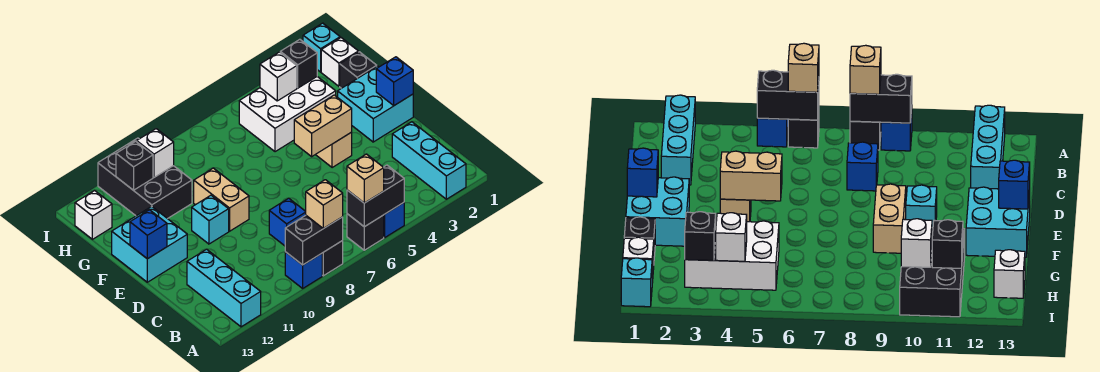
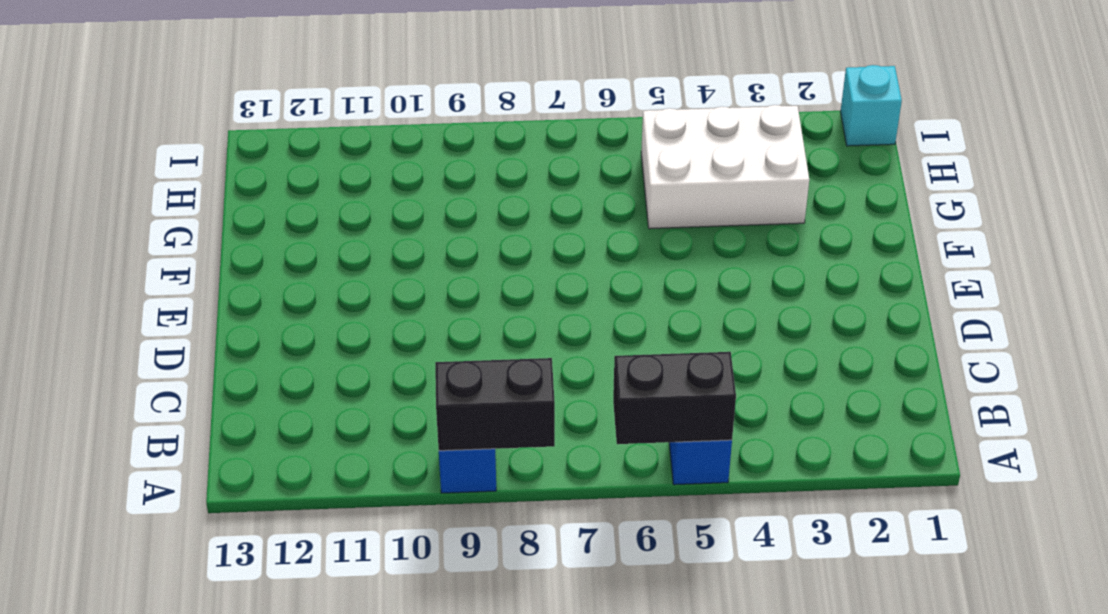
none -> cyan 1x3 brick [392,122,466,199]
none -> black 1x1 brick [347,214,384,250]
none -> black 1x1 brick [322,241,343,276]

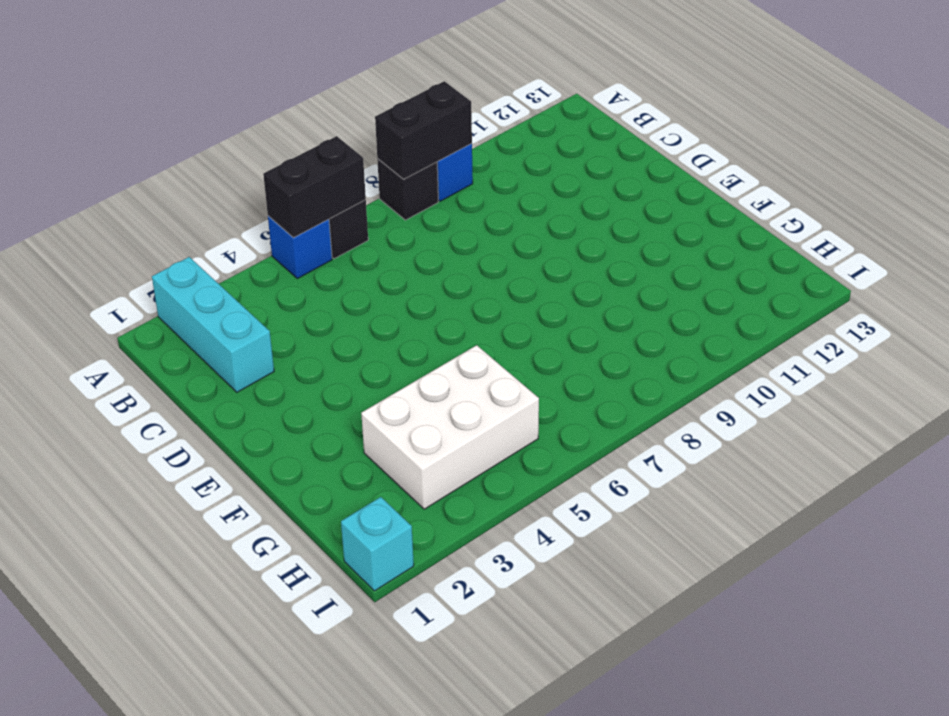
none -> cyan 1x3 brick [187,249,261,327]
none -> blue 1x1 brick [269,198,306,246]
none -> cyan 2x2 brick [338,66,413,142]

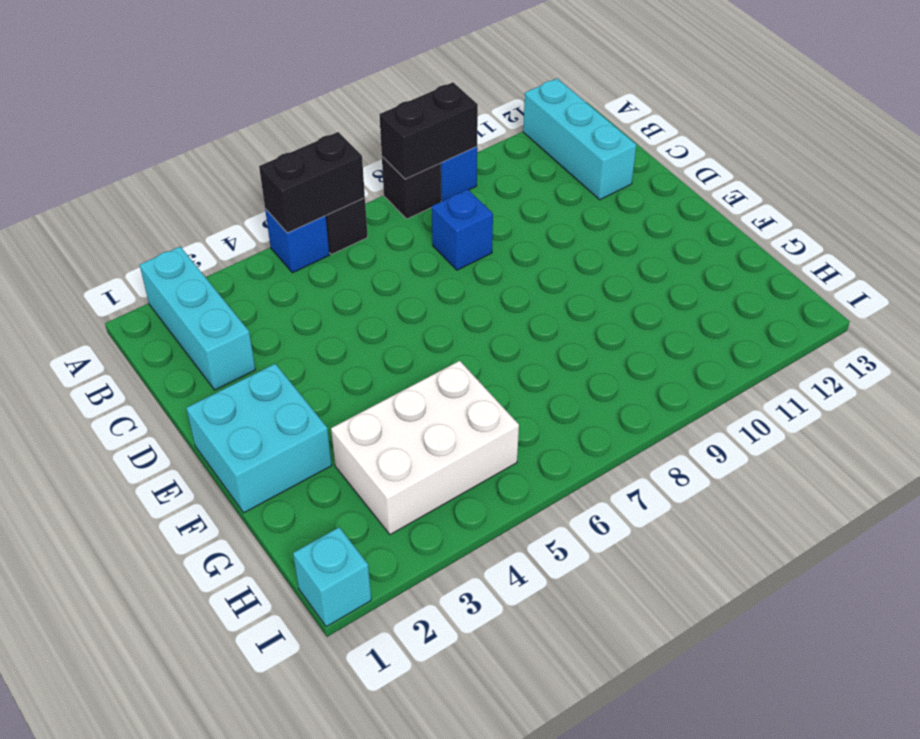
none -> tan 1x1 brick [316,132,352,168]
none -> tan 1x2 brick [194,168,249,231]
none -> cyan 1x1 brick [192,195,229,244]

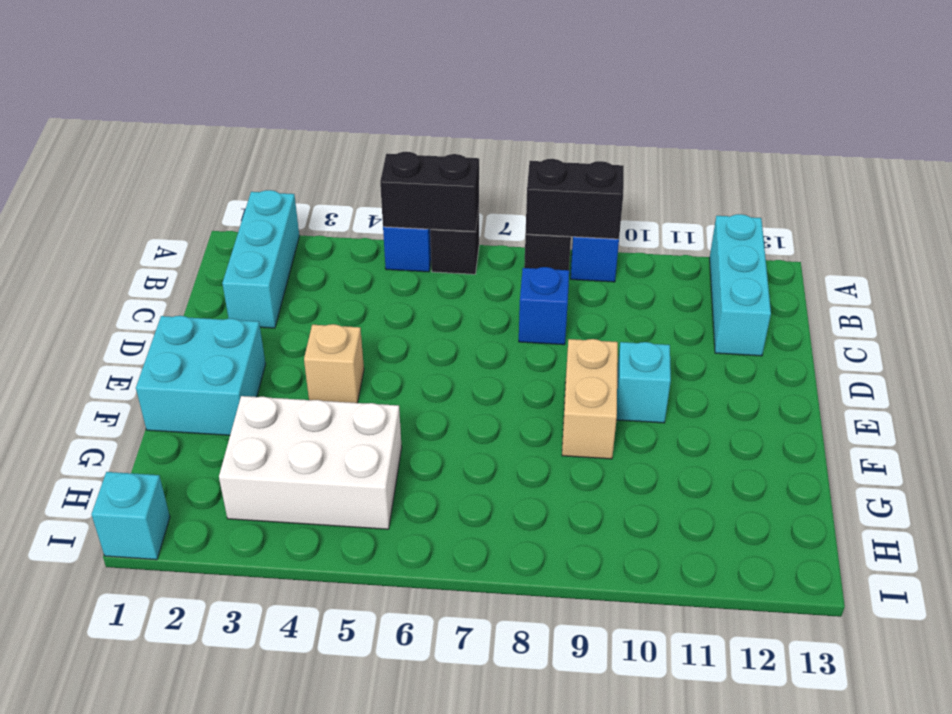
none -> cyan 2x2 brick [112,206,187,282]
none -> black 1x1 brick [340,52,377,88]
none -> black 2x3 brick [98,138,192,219]

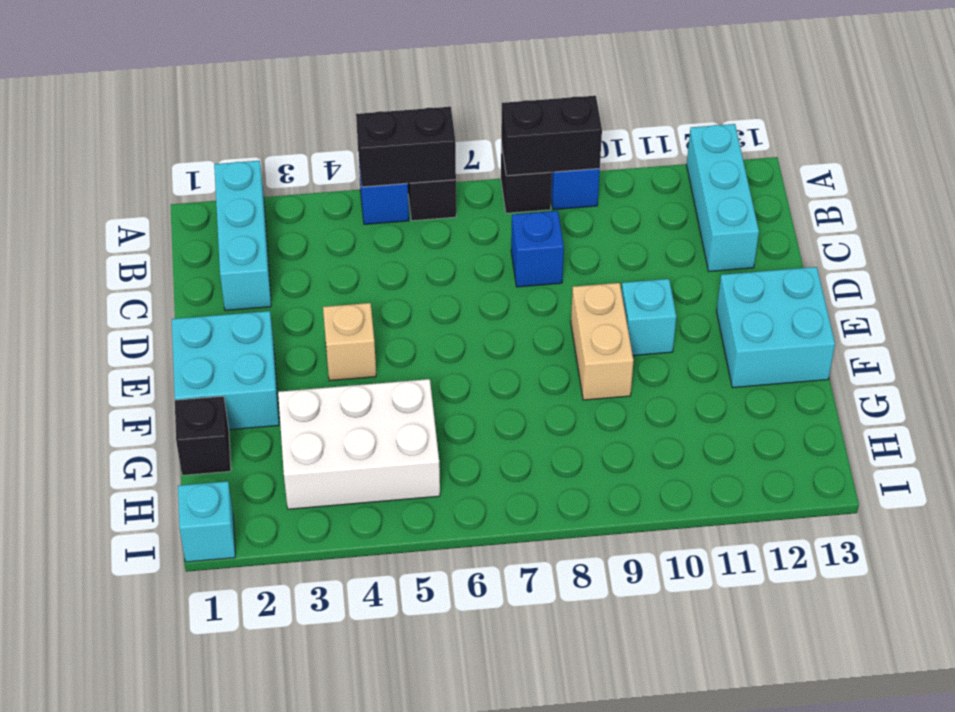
none -> black 2x3 brick [98,138,192,219]
none -> white 1x1 brick [321,38,358,86]
none -> white 1x1 brick [75,191,112,239]

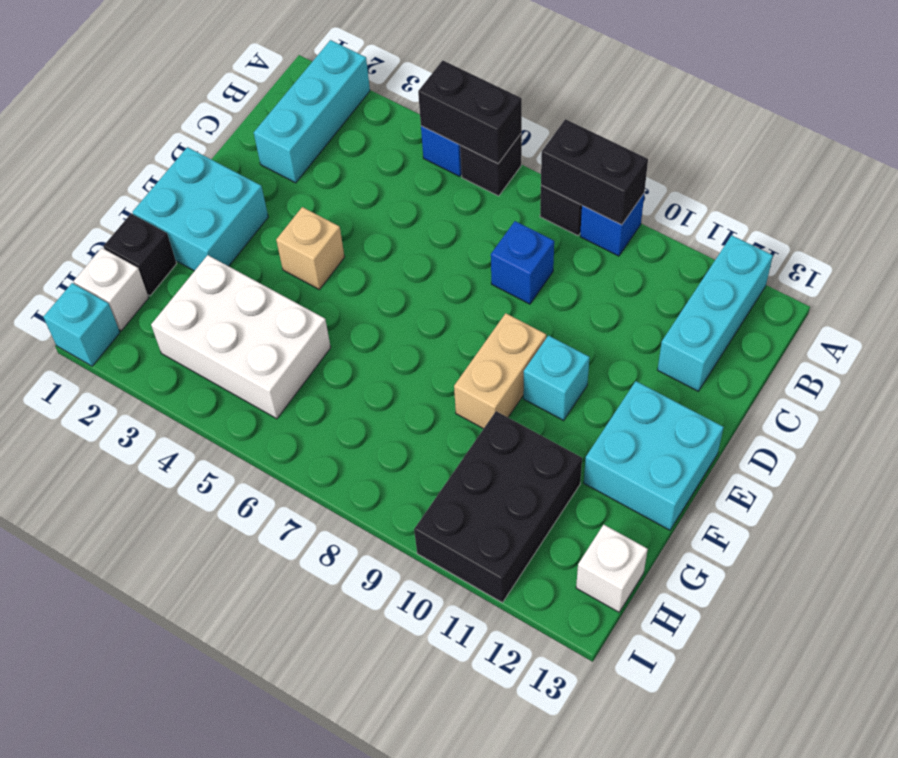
none -> blue 1x1 brick [376,57,413,105]
none -> tan 1x2 brick [294,95,352,156]
none -> blue 1x1 brick [130,210,167,259]

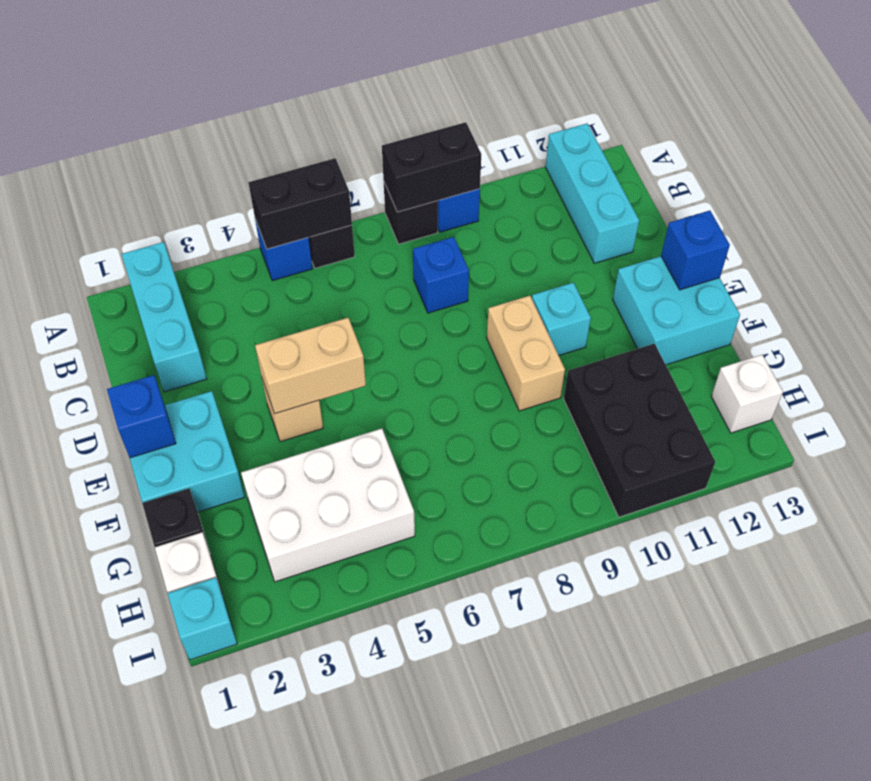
none -> black 1x1 brick [280,39,317,88]
none -> white 1x1 brick [260,52,297,101]
none -> white 1x1 brick [137,129,174,177]

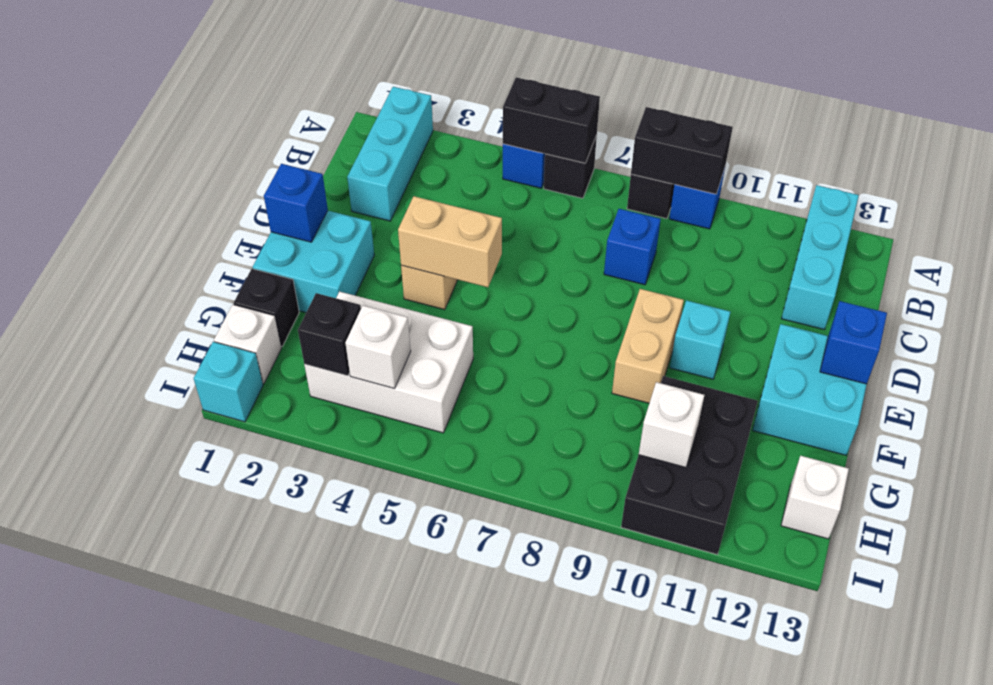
none -> black 1x1 brick [116,141,153,190]
none -> tan 1x1 brick [347,154,384,203]
none -> tan 1x1 brick [306,180,343,229]

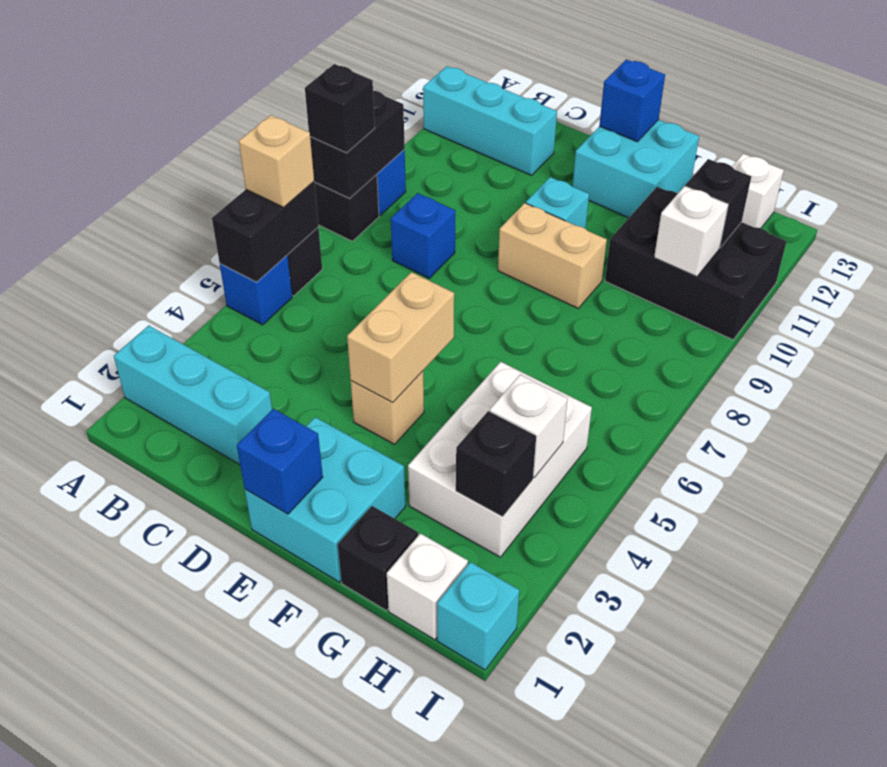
black 1x1 brick [305,64,375,153] -> tan 1x1 brick [306,180,343,229]

